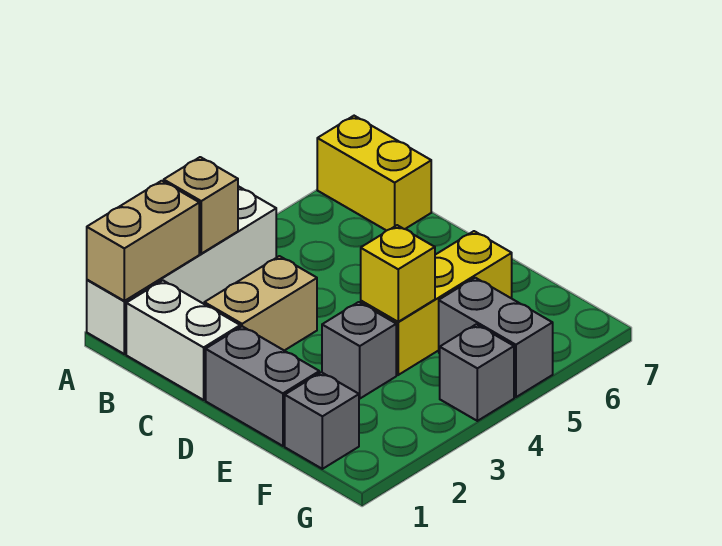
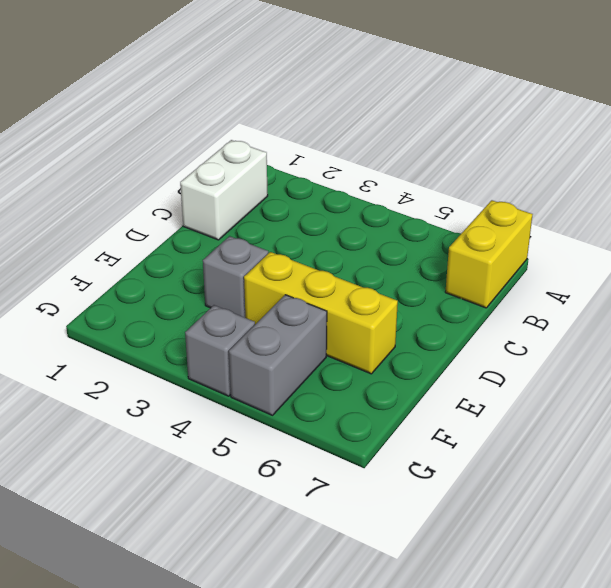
none -> white 1x4 brick [87,187,276,354]
none -> tan 1x2 brick [204,256,317,351]
none -> grey 1x2 brick [206,326,319,446]

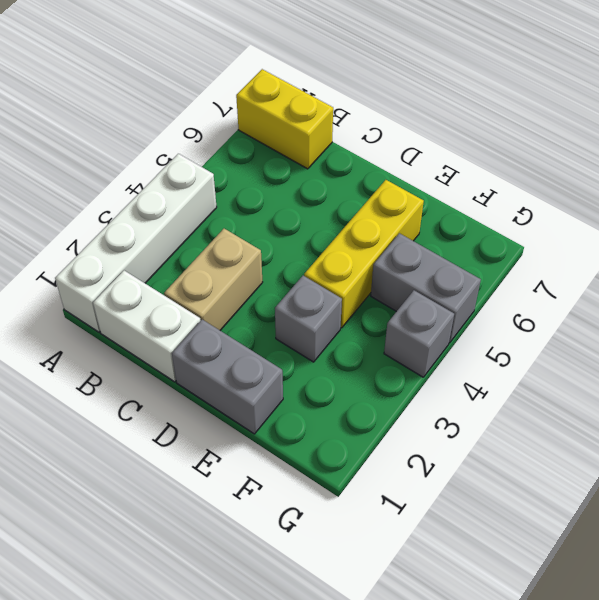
none -> grey 1x1 brick [285,372,359,469]
none -> tan 1x2 brick [87,181,199,301]
none -> tan 1x1 brick [164,157,238,254]

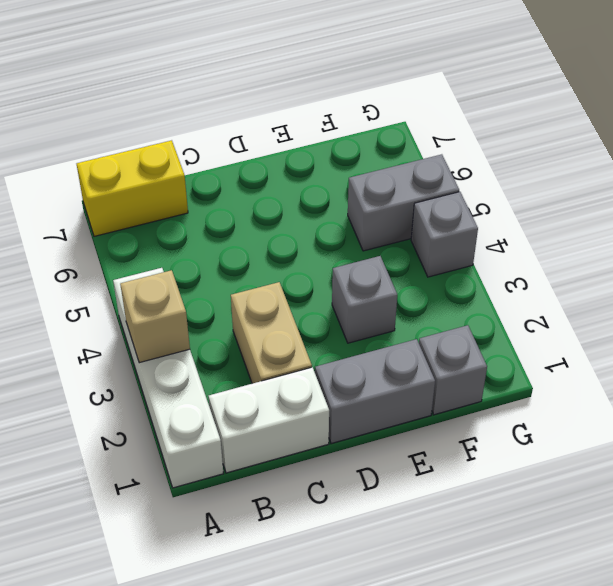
none -> yellow 1x3 brick [361,231,512,375]
none -> tan 1x2 brick [87,181,199,301]
none -> yellow 1x1 brick [361,225,435,322]

